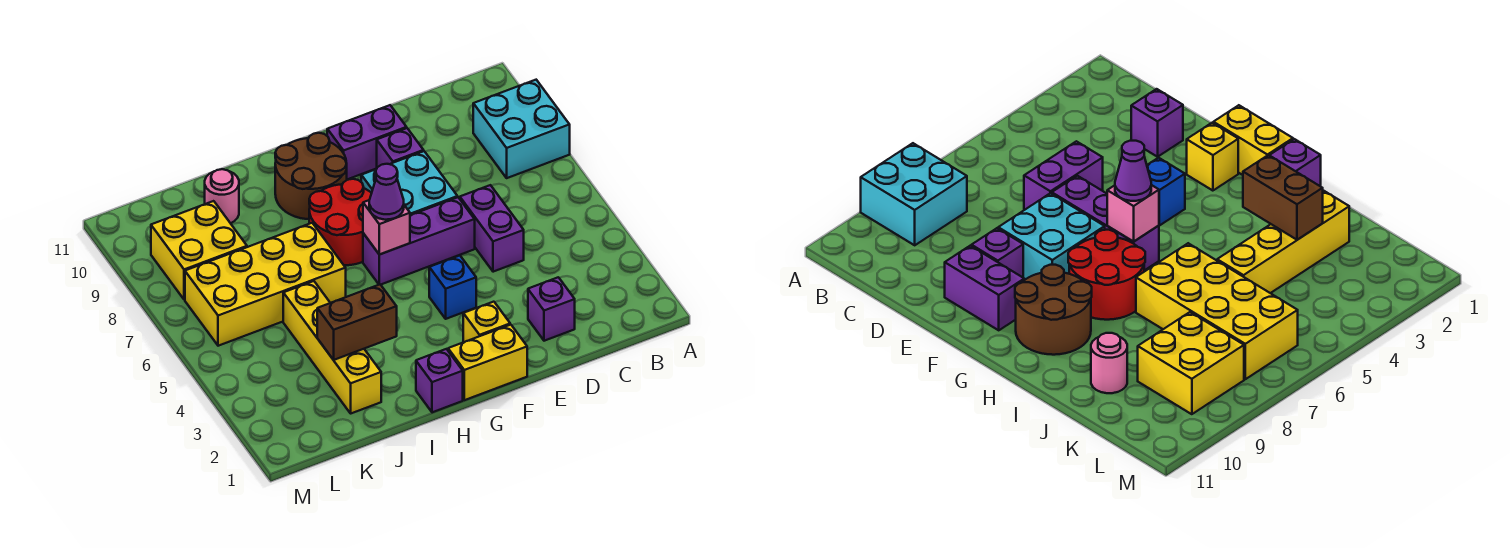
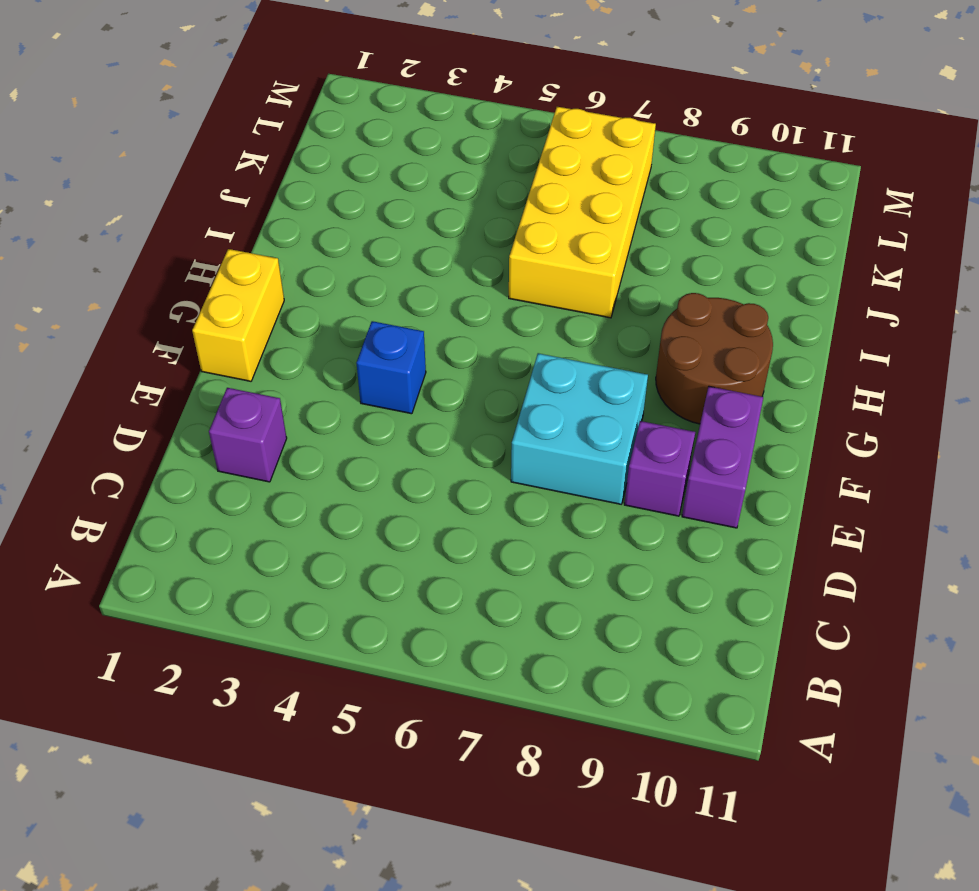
none -> cyan 2x2 brick [473,80,570,178]
none -> purple 1x2 brick [460,185,524,272]
none -> purple 1x3 brick [363,197,475,284]

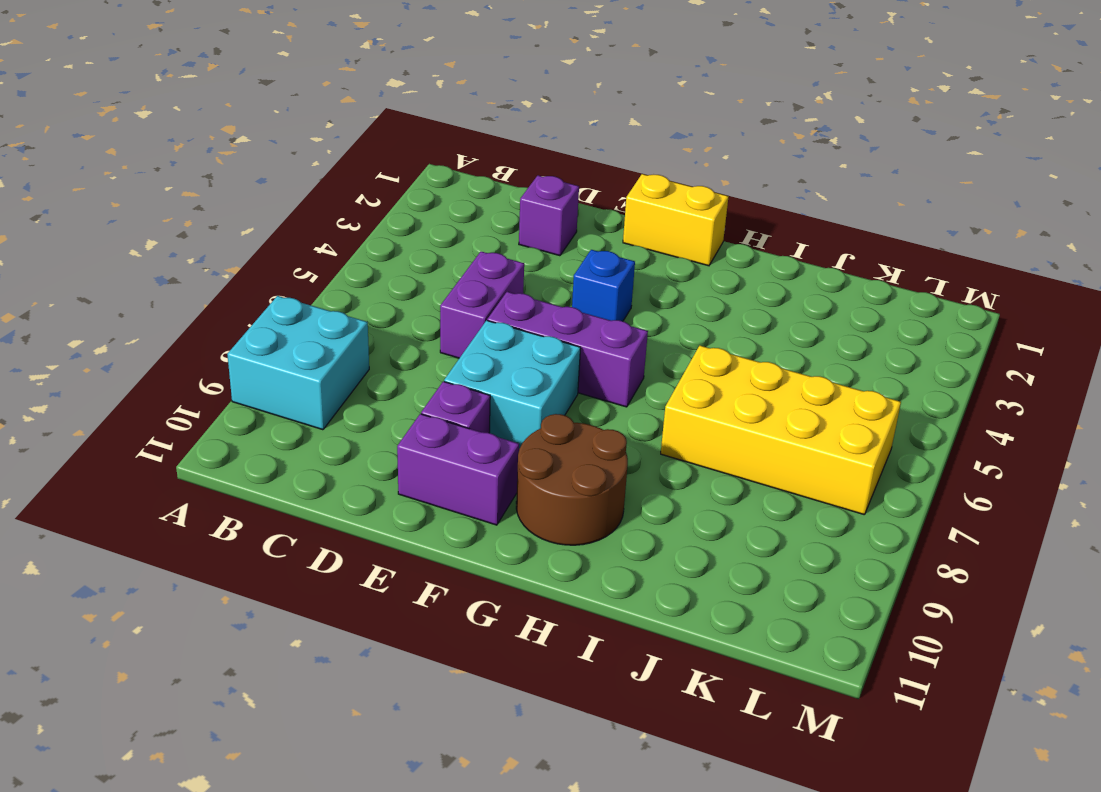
none -> yellow 1x1 brick [463,302,510,342]
none -> red 2x2 round brick [309,179,372,265]
none -> purple 1x1 brick [416,349,463,412]

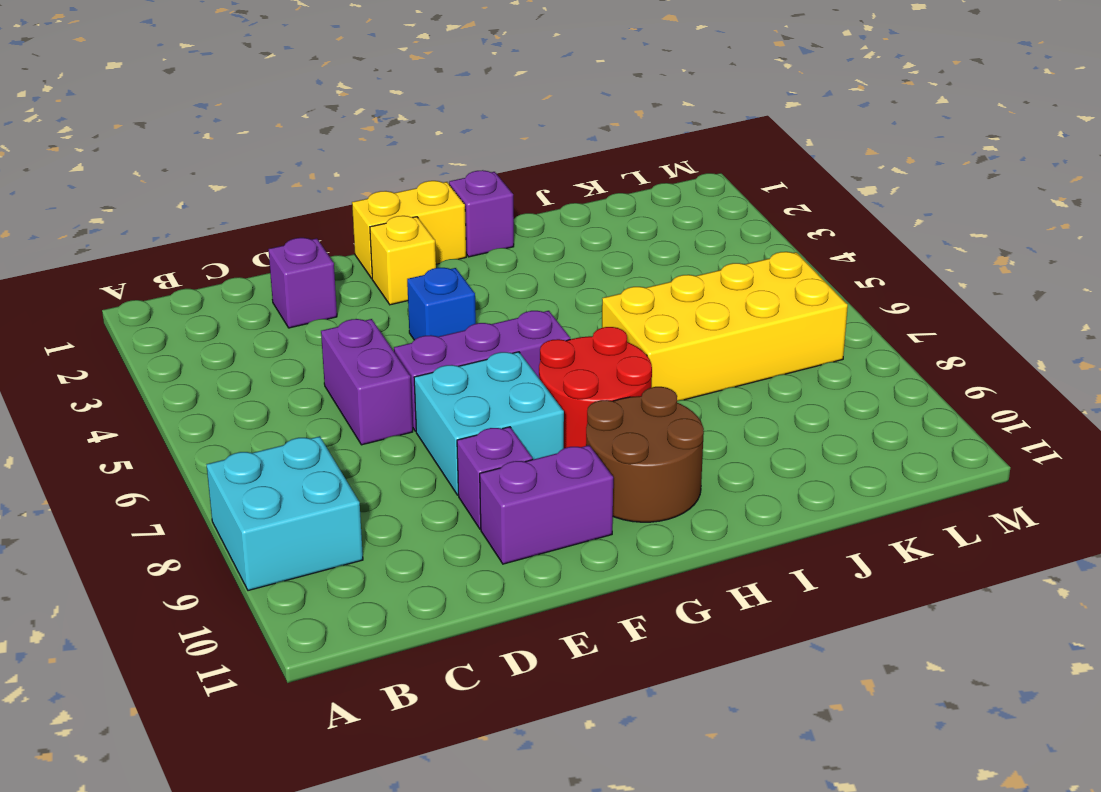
none -> yellow 1x4 brick [283,281,381,413]
none -> pink 1x1 round brick [205,169,239,223]
none -> yellow 2x2 brick [151,201,247,300]

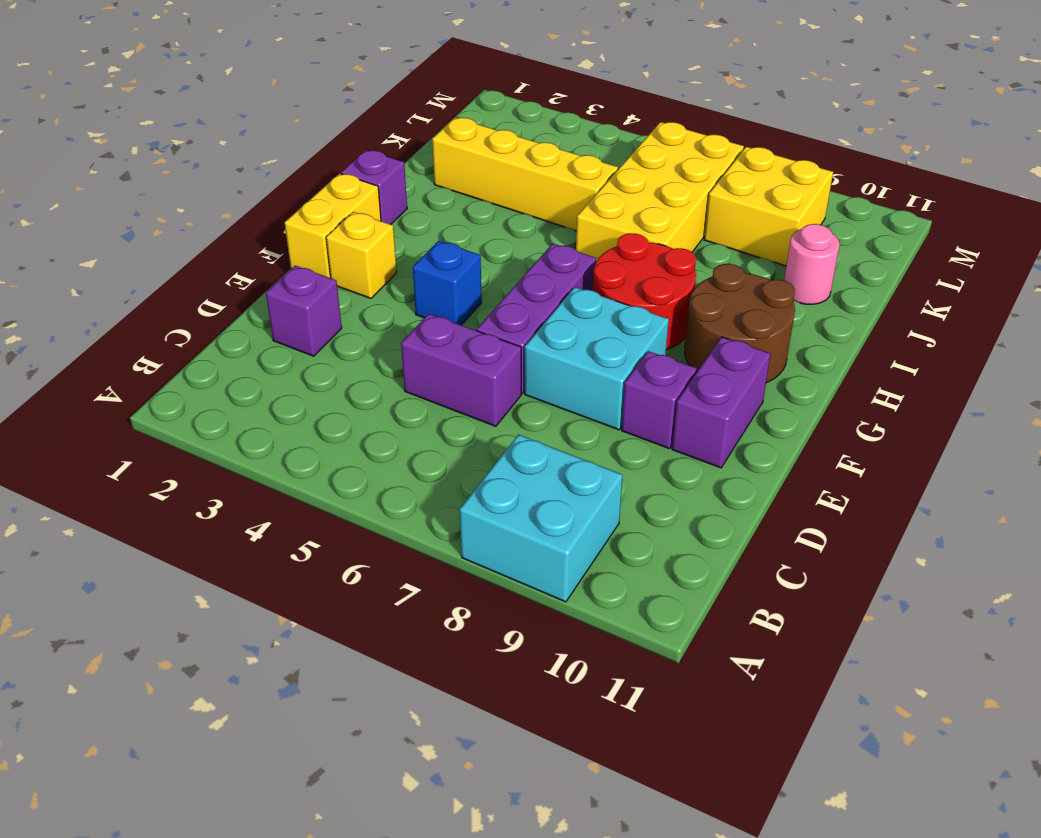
none -> pink 1x1 brick [363,200,410,255]
none -> brown 1x2 brick [317,284,397,360]
none -> purple 1x1 cone [369,164,404,220]

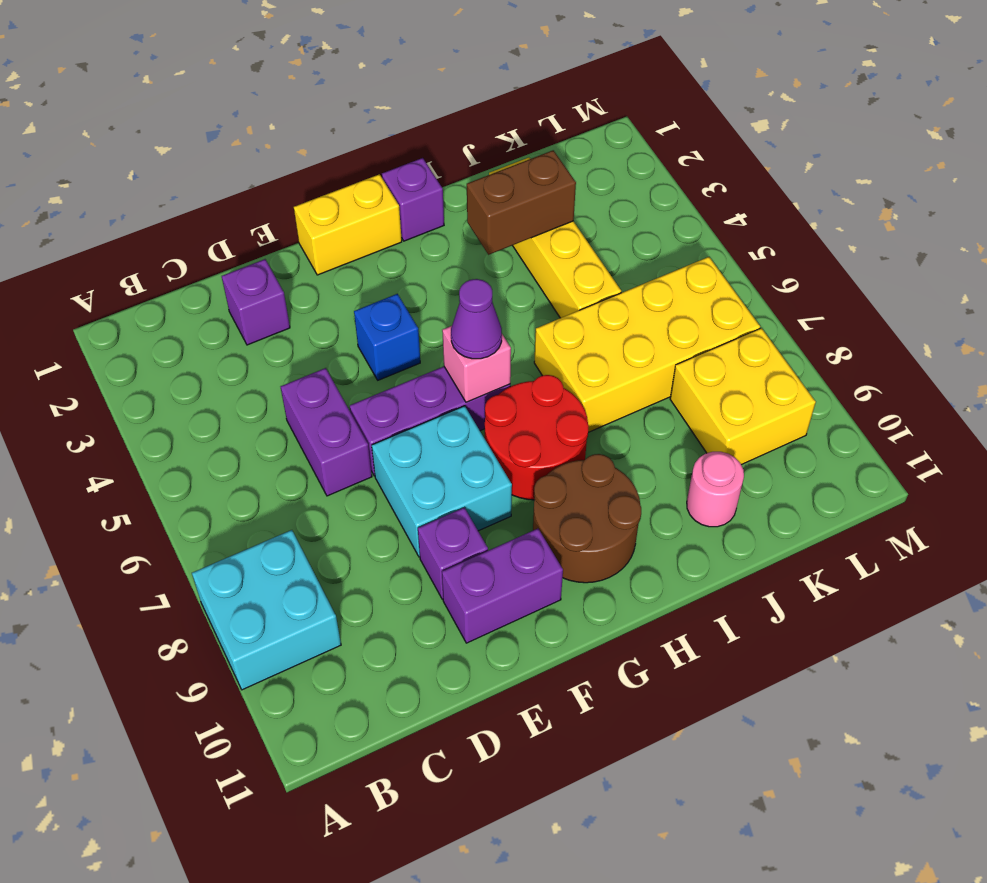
none -> yellow 1x1 brick [463,302,510,342]

